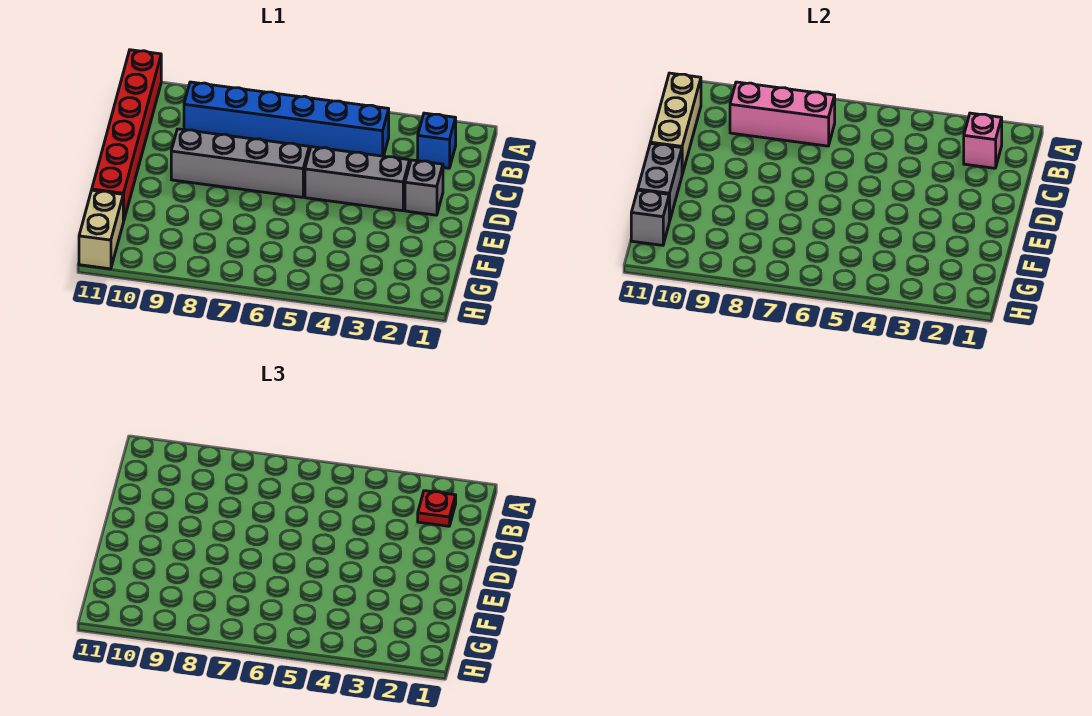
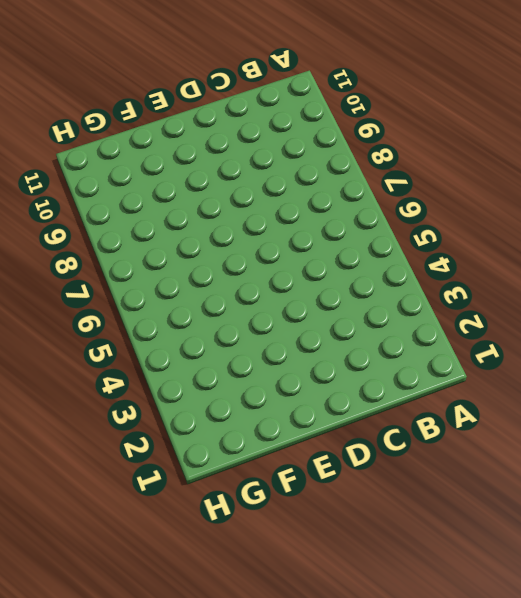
none -> red 1x6 brick [92,50,161,222]
none -> blue 1x1 brick [418,113,456,168]
none -> blue 1x6 brick [184,82,389,156]

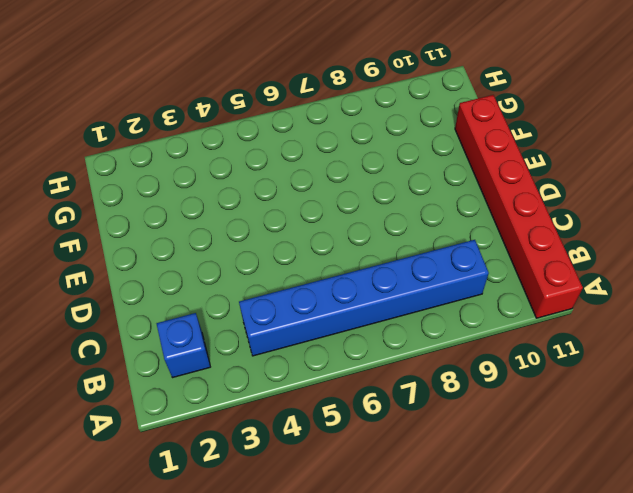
none -> grey 1x1 brick [405,160,443,215]
none -> grey 1x3 brick [305,147,410,211]
none -> grey 1x4 brick [171,129,309,197]

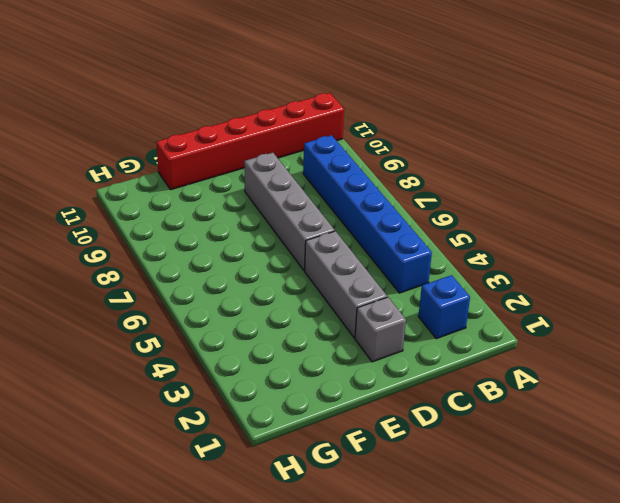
none -> tan 1x2 brick [79,190,123,269]
none -> pink 1x1 brick [964,113,1002,168]
none -> pink 1x3 brick [730,82,835,146]

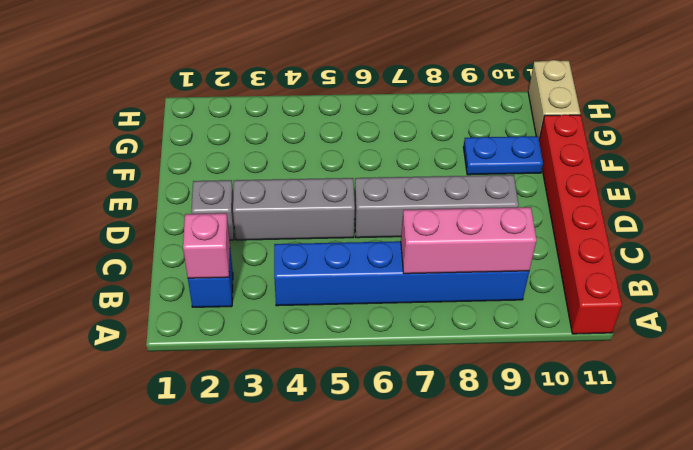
blue 1x2 plate [463,136,543,175] -> none
none -> tan 1x3 brick [650,73,701,174]
none -> grey 1x2 brick [638,143,682,222]
none -> grey 1x1 brick [631,190,669,245]

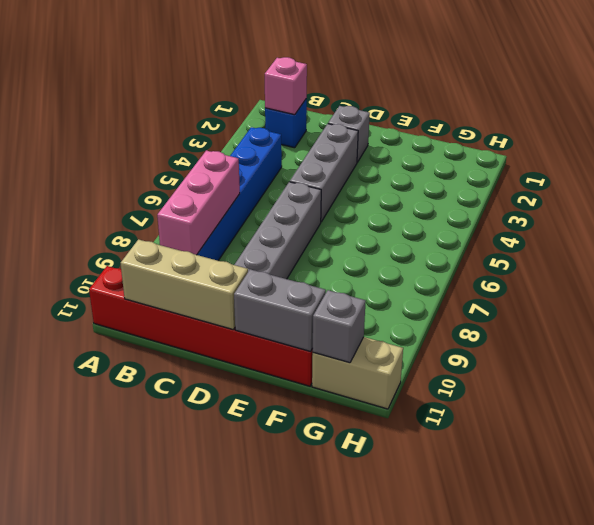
none -> red 1x1 plate [418,491,456,526]

